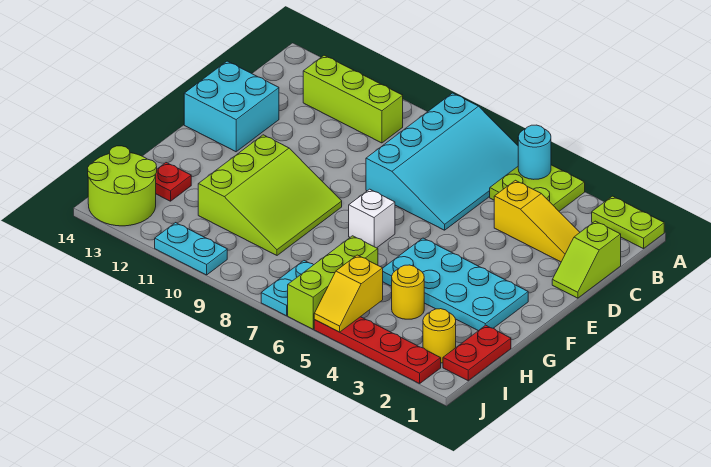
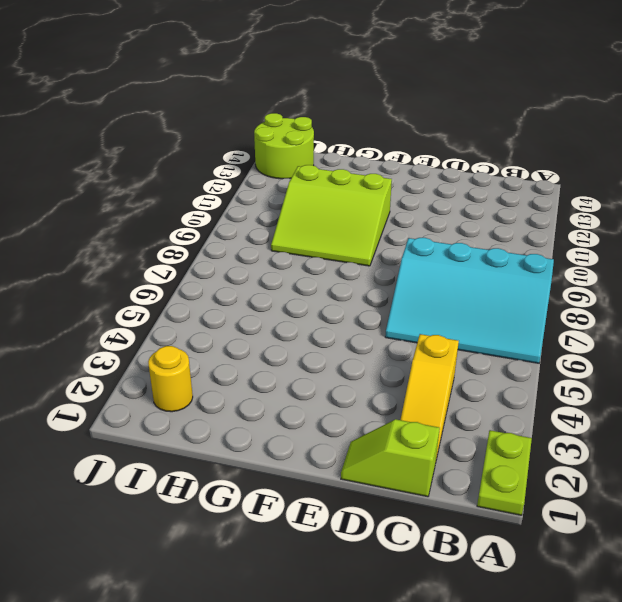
none -> lime 2x2 plate [490,165,585,211]
none -> lime 1x3 brick [303,55,403,143]
none -> cyan 2x2 brick [184,61,279,152]

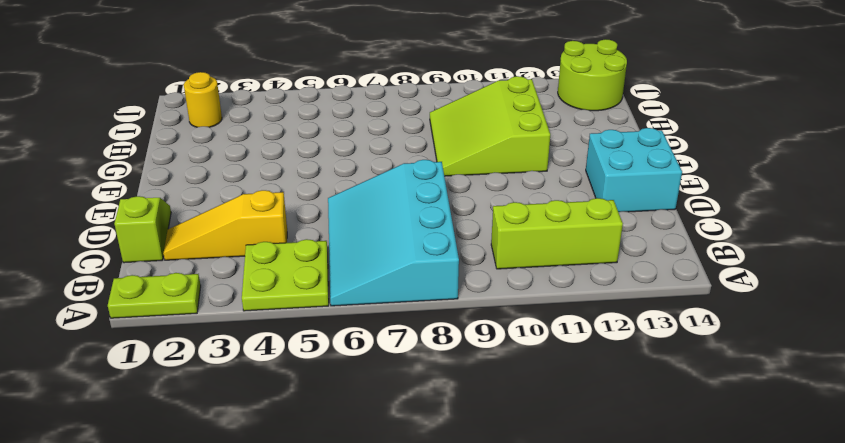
none -> cyan 2x4 plate [383,238,528,331]
none -> white 1x1 brick [349,189,395,248]
none -> red 1x2 plate [443,325,511,381]

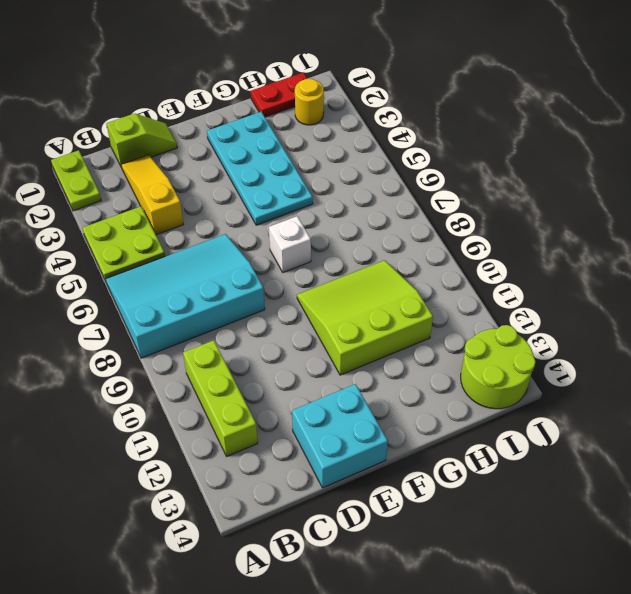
none -> yellow 1x1 round brick [392,265,424,319]
none -> lime 1x3 brick [288,236,378,329]
none -> red 1x1 plate [156,163,191,201]

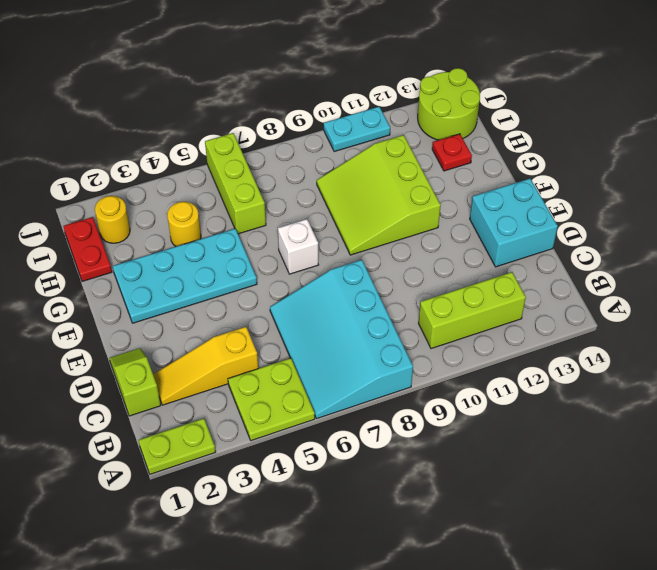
none -> cyan 1x2 plate [261,261,313,316]
none -> red 1x4 plate [314,317,441,384]
none -> cyan 1x1 round brick [518,125,551,179]

